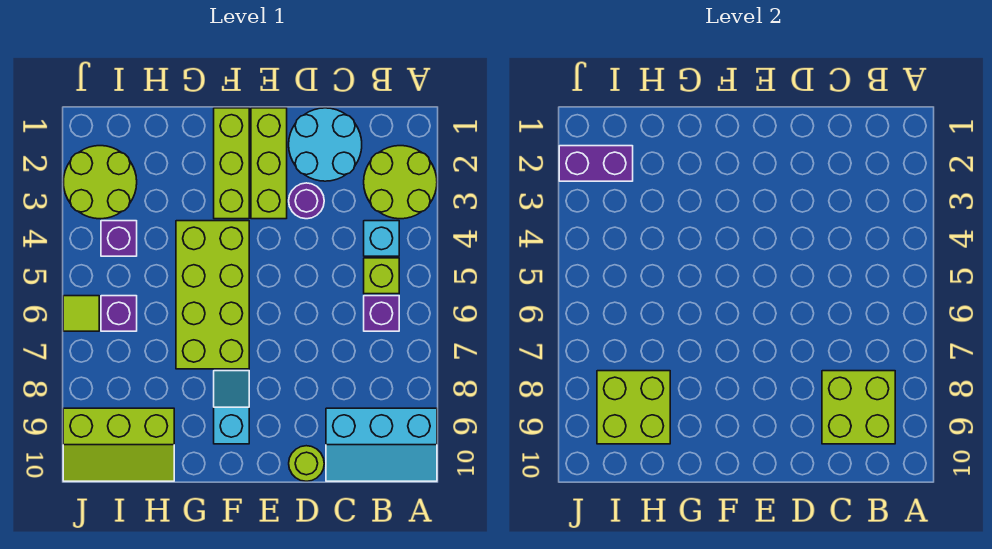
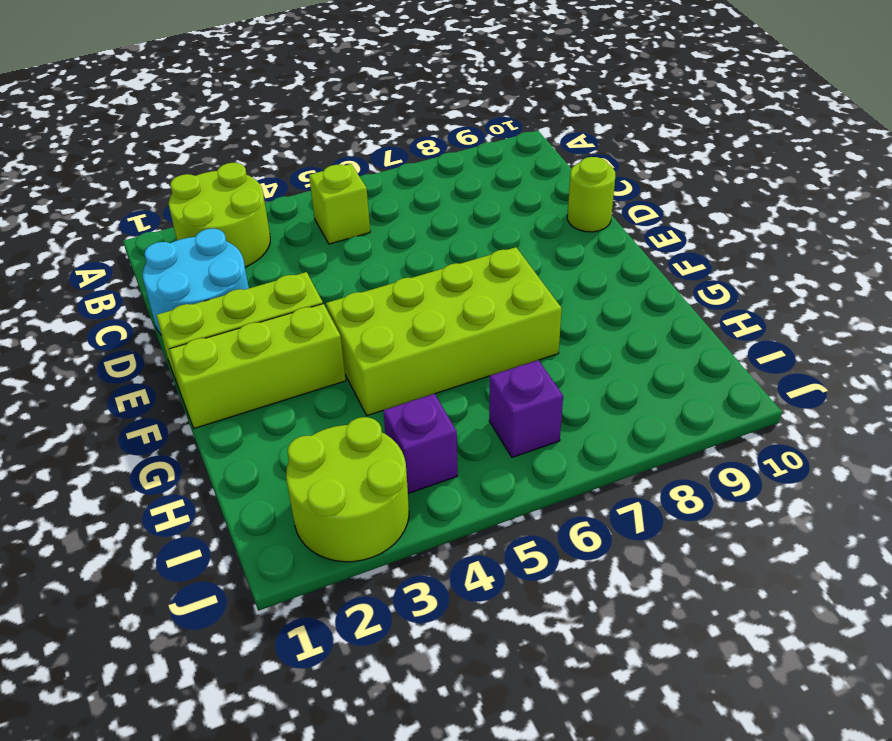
none -> cyan 2x3 slope [326,408,437,481]
none -> cyan 1x1 brick [364,221,399,256]
none -> purple 1x1 brick [364,296,399,331]

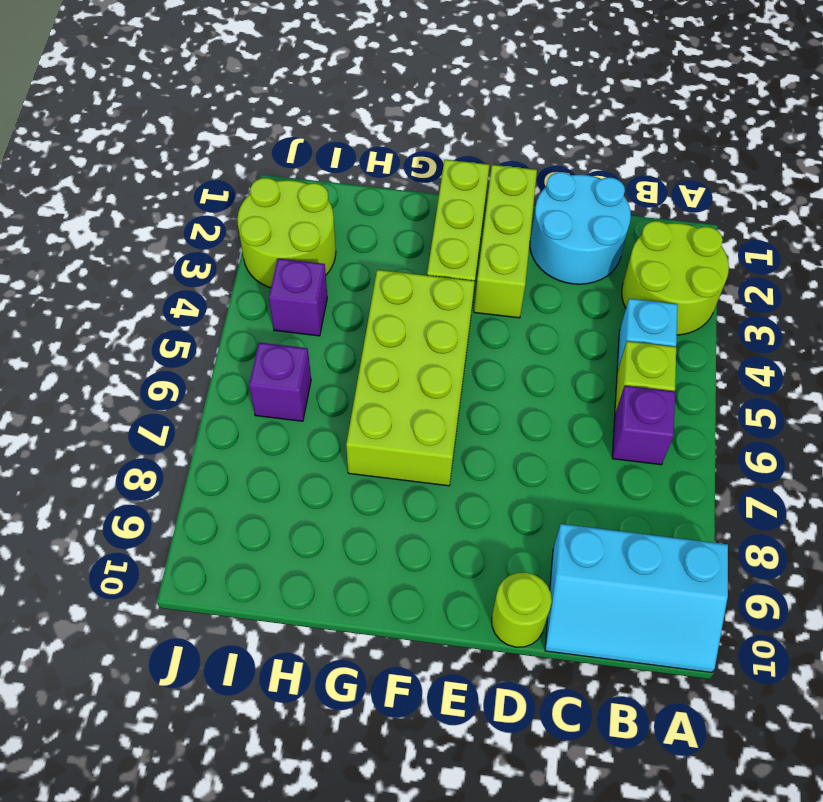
none -> purple 1x1 round brick [289,183,324,219]
none -> cyan 1x2 slope [214,371,249,444]
none -> lime 2x3 slope [63,408,174,481]

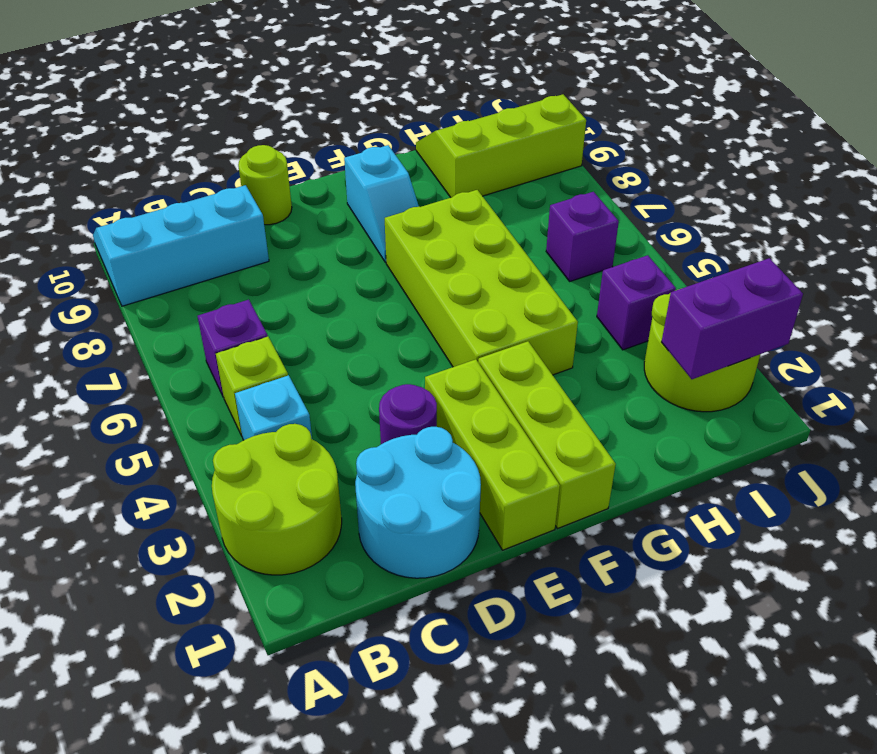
none -> lime 1x1 tile [63,296,99,331]
none -> lime 2x2 brick [822,371,895,444]
none -> lime 2x2 brick [597,371,670,444]

